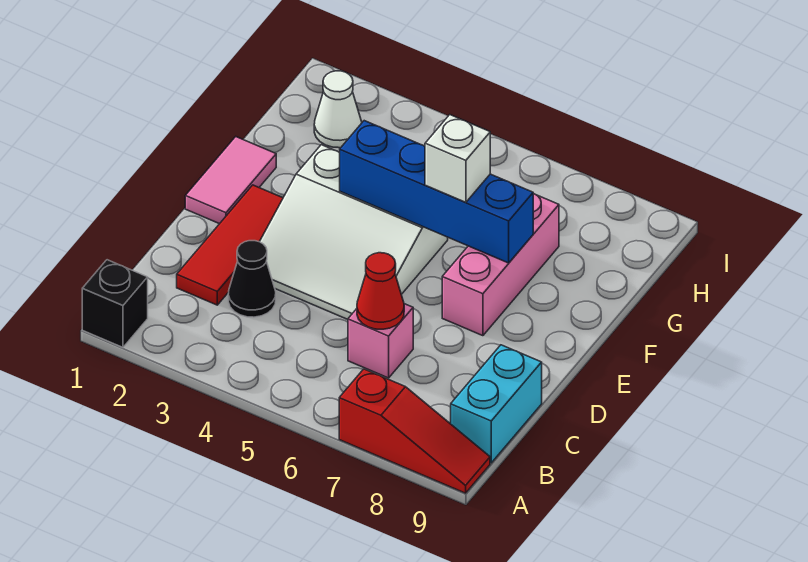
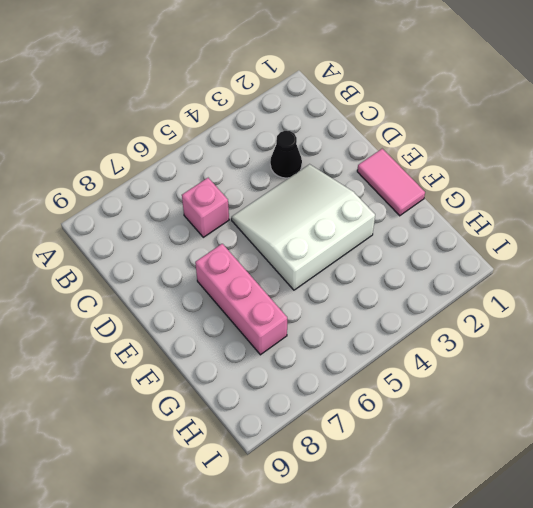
none -> black 1x1 brick [82,260,148,347]
none -> red 1x3 slope [339,369,490,493]
none -> cyan 1x2 brick [451,345,542,463]

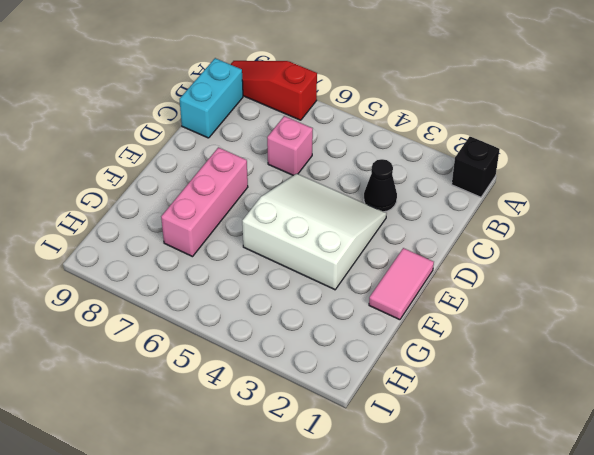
none -> red 1x3 tile [177,185,283,305]
none -> white 1x1 cone [314,71,362,148]
none -> red 1x1 cone [357,253,404,329]

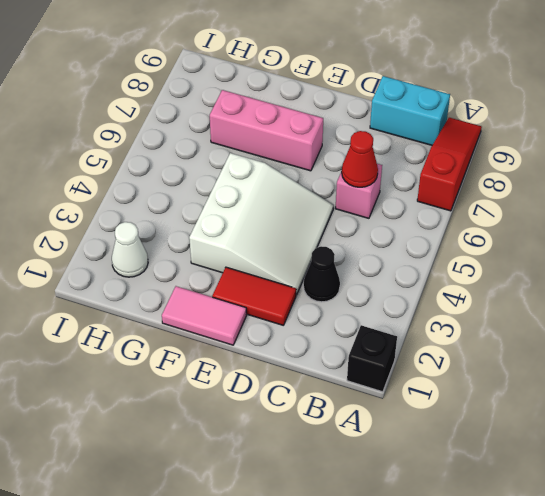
red 1x2 tile [212,267,296,325] -> red 1x3 tile [177,185,283,305]
none -> blue 1x4 brick [339,121,533,263]
none -> white 1x1 brick [425,115,490,203]

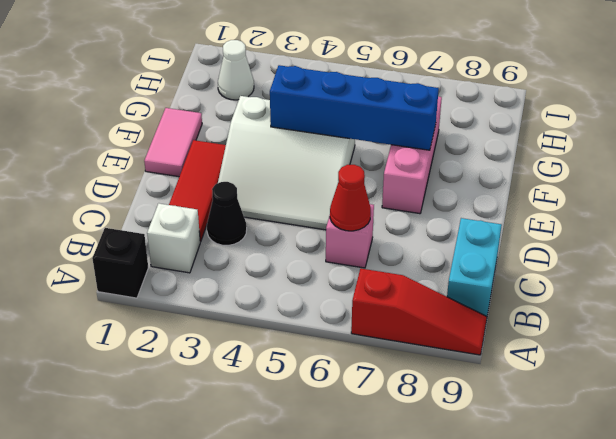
white 1x1 brick [147,203,200,273] -> white 1x1 brick moved to [425,115,490,203]

